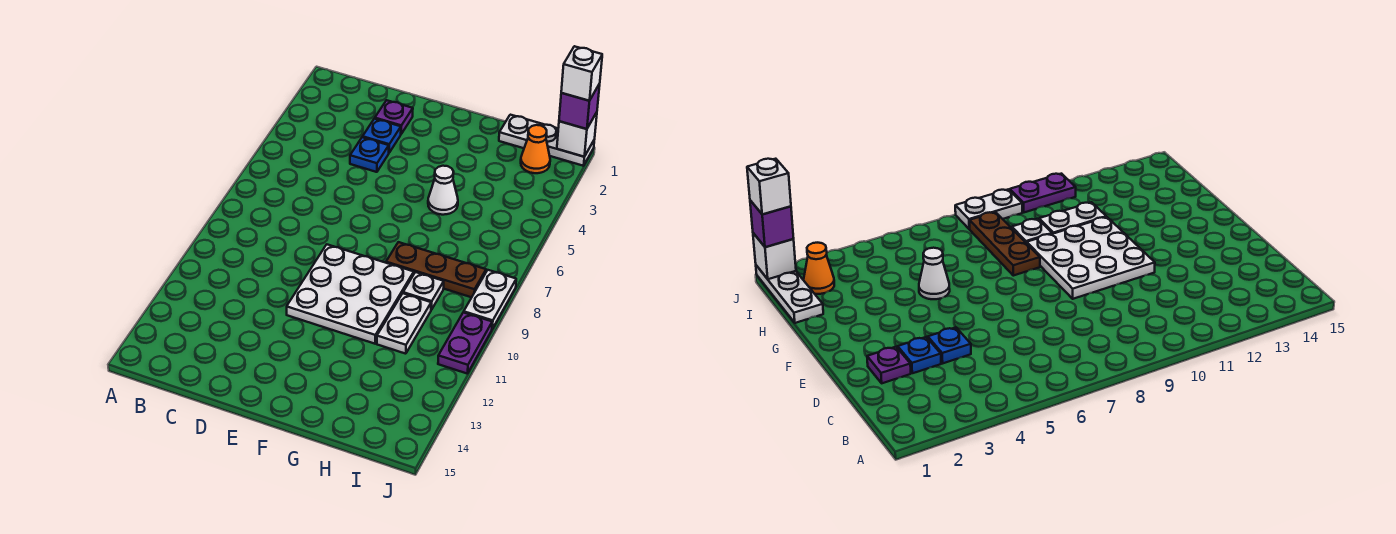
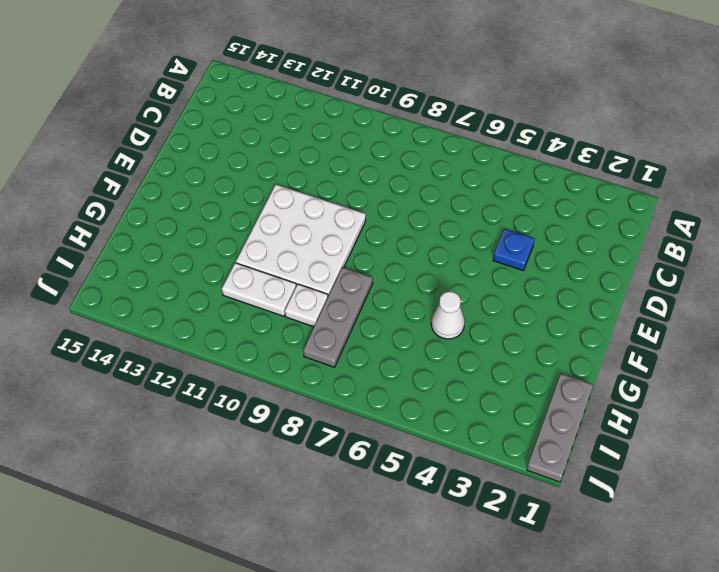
grey 1x3 plate [303,267,373,367] -> brown 1x3 plate [386,242,486,297]
grey 1x3 plate [527,374,593,482] -> white 1x3 plate [499,115,594,166]
none -> purple 1x1 plate [375,100,413,134]
none -> blue 1x1 plate [363,119,401,153]
none -> orange 1x1 cone [521,125,550,173]

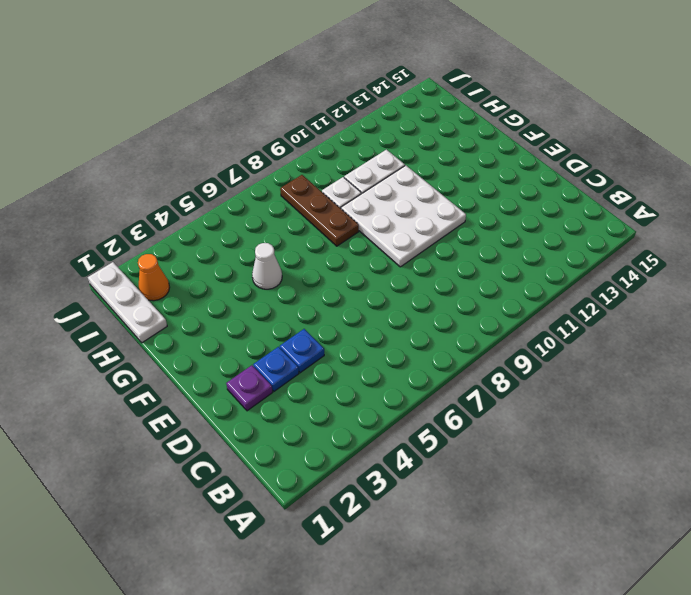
none -> white 1x2 plate [464,270,516,329]
none -> purple 1x2 plate [438,312,492,374]
none -> white 1x1 brick [557,112,597,157]

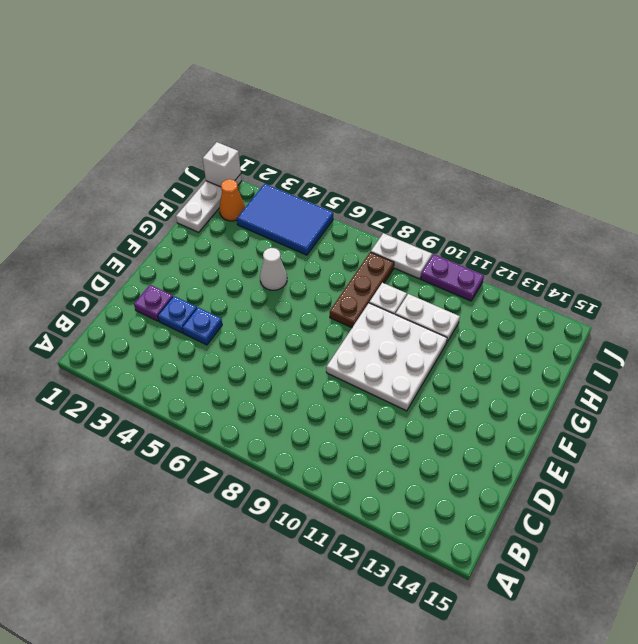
blue 2x3 tile [237,184,333,255] -> none
none -> purple 1x1 brick [559,84,600,129]
none -> white 1x1 brick [561,46,602,101]

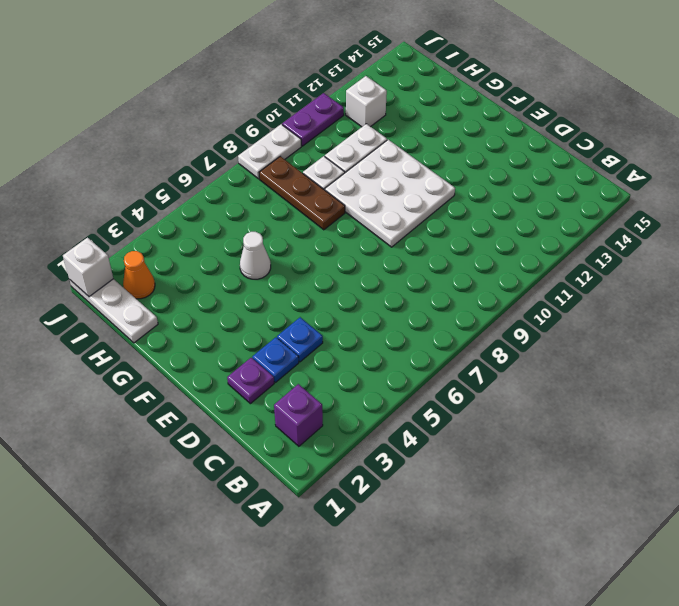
purple 1x1 brick [274,384,323,446] -> purple 1x1 brick moved to [559,84,600,129]
white 1x1 brick [346,76,387,127] -> white 1x1 brick moved to [561,46,602,101]

